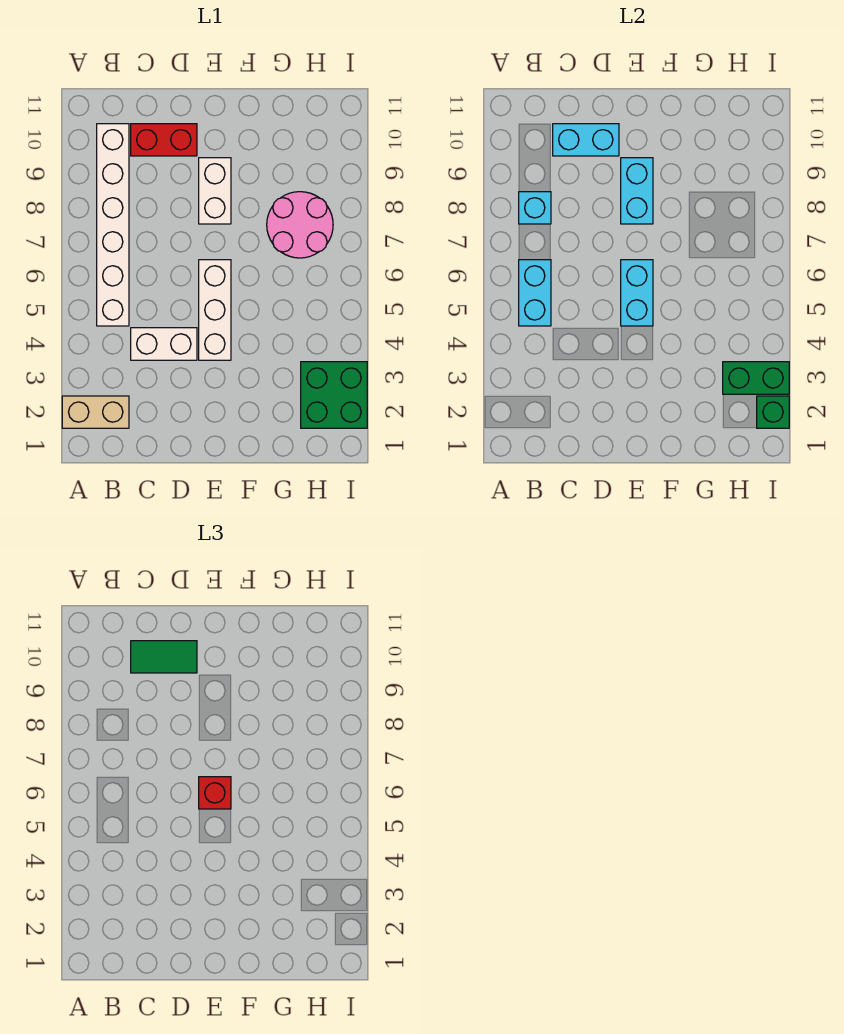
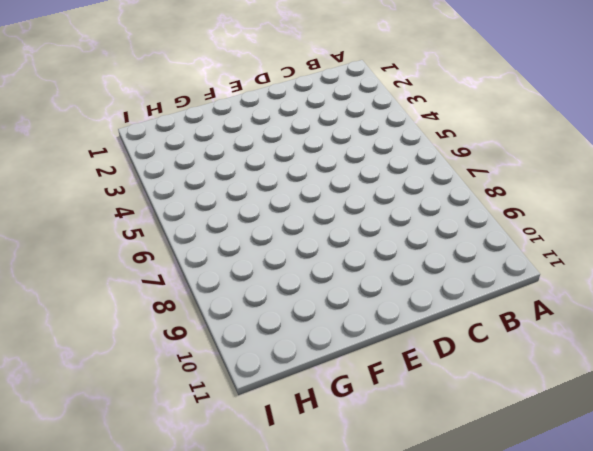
none -> tan 1x2 brick [62,396,129,428]
none -> white 1x6 brick [97,124,129,326]
none -> white 1x2 brick [131,328,197,360]

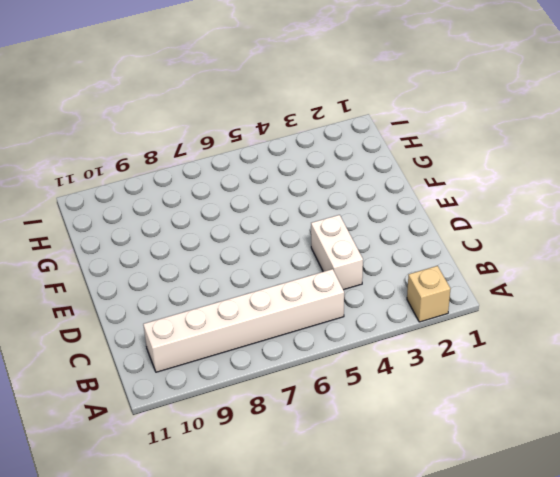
tan 1x1 brick [407,266,451,322] -> tan 1x2 brick [62,396,129,428]
none -> red 1x2 brick [131,124,197,156]
none -> white 1x3 brick [199,260,231,360]
none -> white 1x2 brick [199,158,231,224]

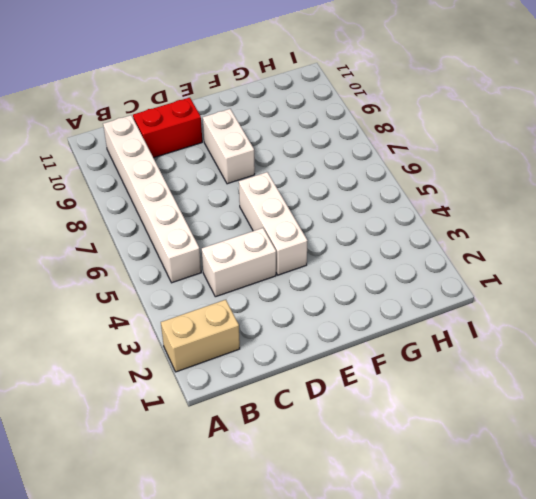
none -> pink 2x2 round brick [267,192,333,258]
none -> green 2x2 brick [301,362,367,428]
none -> cyan 1x2 brick [519,260,551,326]

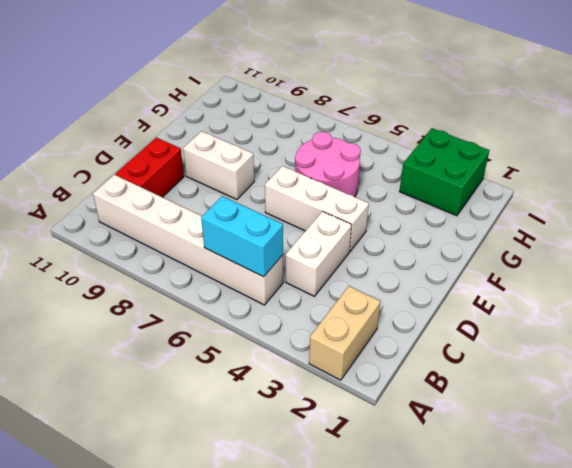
pink 2x2 round brick [295,132,361,197] -> pink 2x2 round brick moved to [267,192,333,258]
none -> cyan 1x1 brick [519,192,551,224]
none -> cyan 1x2 brick [553,124,619,156]
none -> cyan 1x2 brick [621,260,653,326]

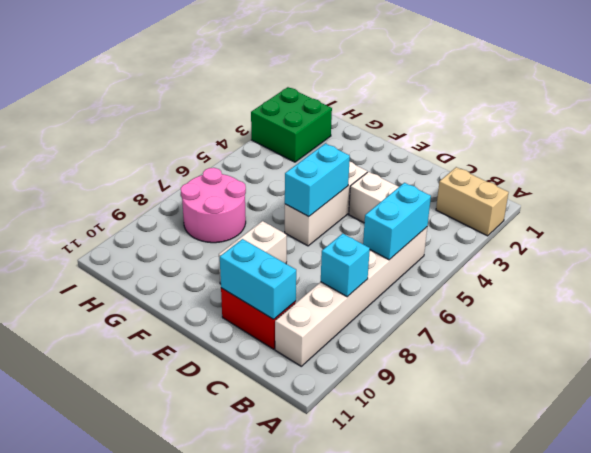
none -> cyan 1x2 brick [621,158,653,224]
none -> green 1x2 brick [723,362,789,394]
none -> green 1x1 brick [757,396,789,428]

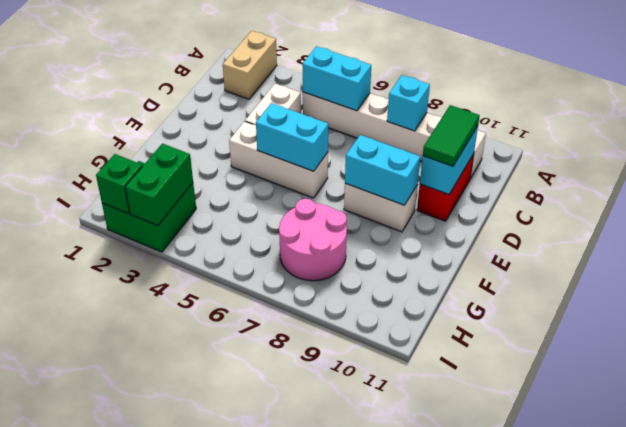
none -> red 1x1 brick [199,777,231,809]

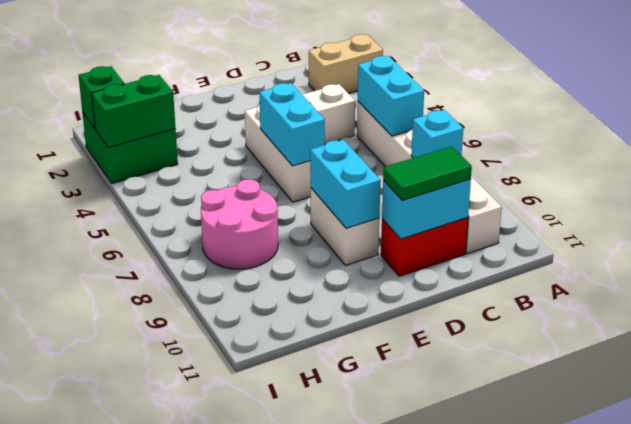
none -> red 1x1 brick [199,777,231,809]

